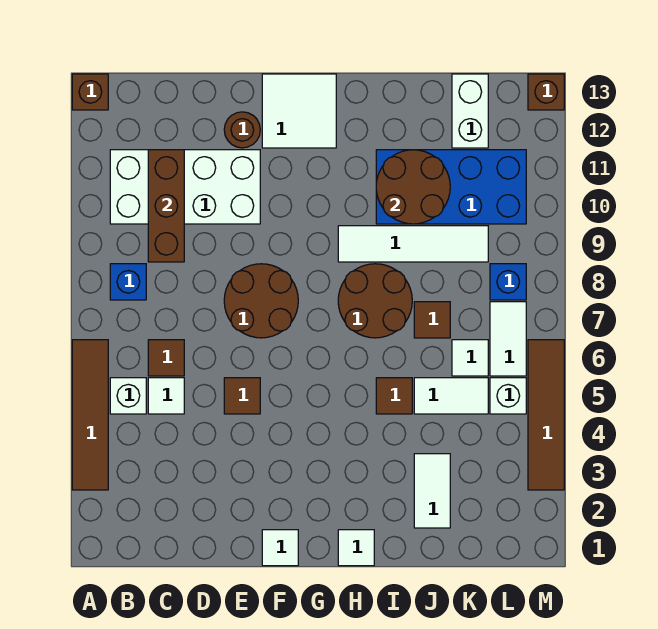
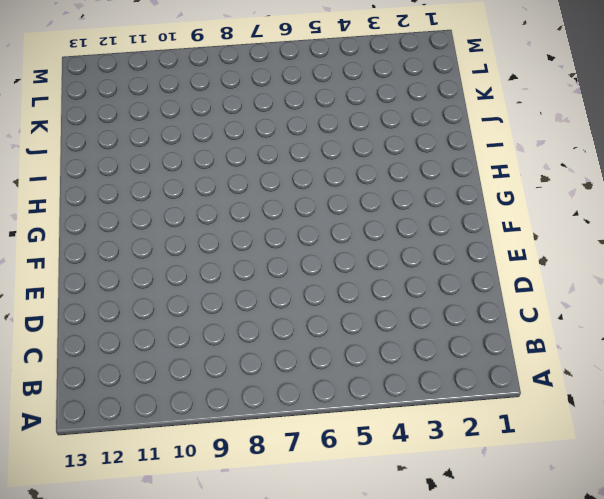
none -> brown 1x4 tile [72,340,108,490]
none -> brown 1x1 brick [72,74,108,110]
none -> white 1x1 brick [110,378,146,414]

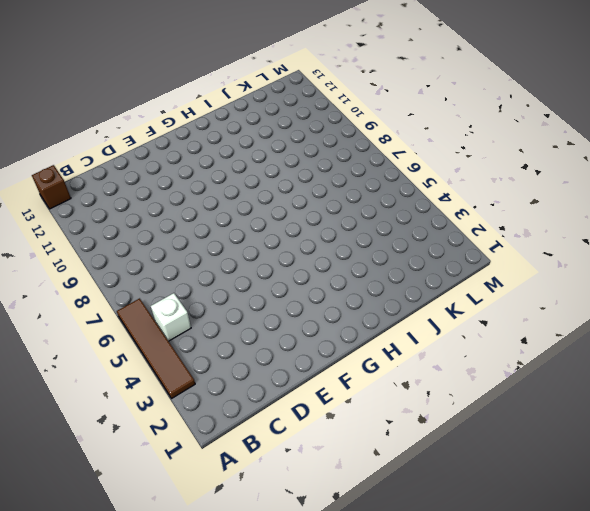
none -> blue 1x1 brick [110,264,146,300]
none -> white 2x4 brick [110,150,260,224]
none -> white 1x1 tile [148,378,184,414]

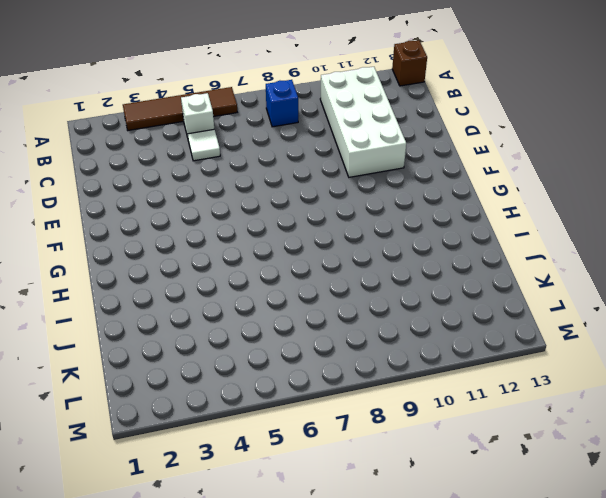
none -> brown 1x1 tile [148,340,184,376]
none -> brown 1x1 tile [224,378,260,414]
none -> brown 2x2 round brick [224,264,298,338]

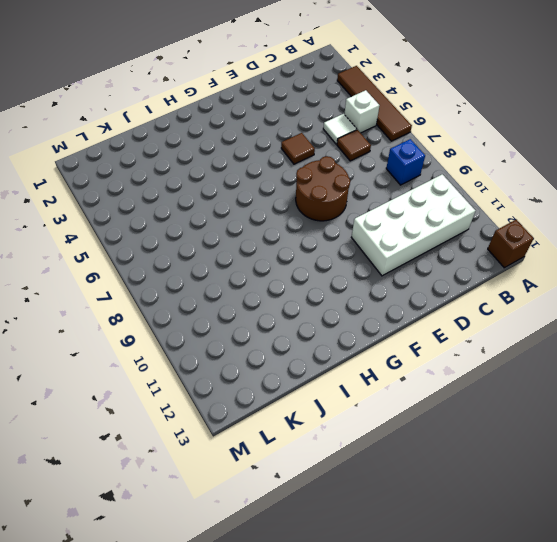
none -> brown 1x1 round brick [224,112,260,148]
none -> white 1x1 tile [262,530,298,566]
none -> white 2x2 tile [262,74,336,148]

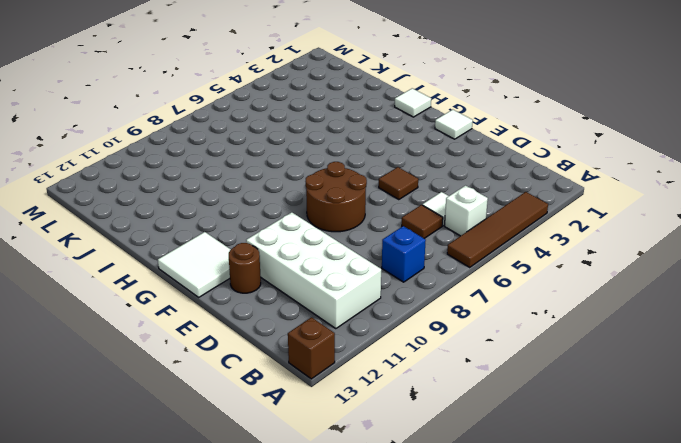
none -> brown 2x2 round brick [338,264,412,338]
none -> white 1x4 tile [338,226,488,262]
none -> brown 1x1 tile [376,378,412,414]

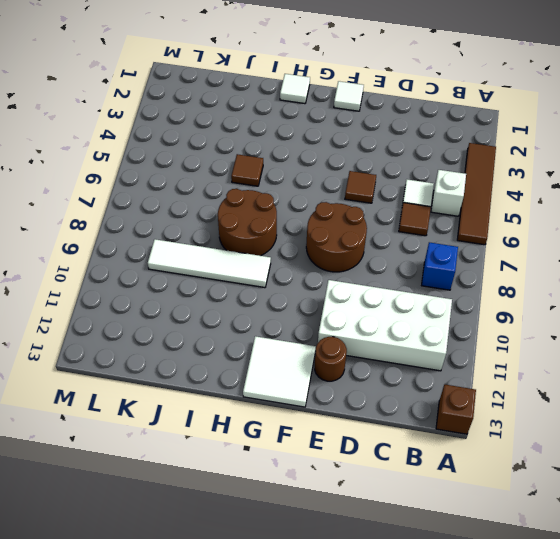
none -> blue 2x4 brick [376,150,526,224]
none -> white 1x2 tile [414,454,450,528]
none -> white 1x2 tile [414,378,488,414]

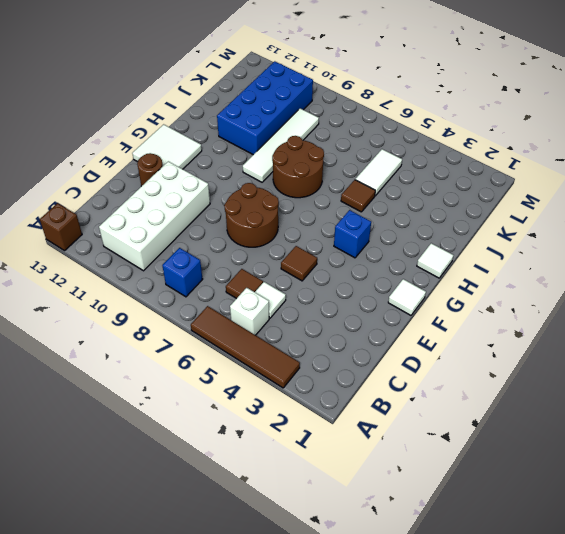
blue 1x1 brick [334,210,371,258] -> blue 1x1 brick moved to [490,264,526,300]
none -> white 1x2 tile [414,454,450,528]
none -> brown 1x1 tile [414,302,450,338]
none -> white 1x1 tile [452,340,488,376]

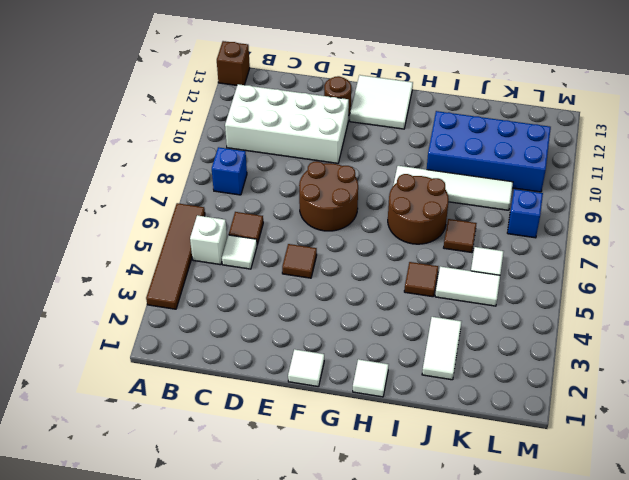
none -> white 1x2 brick [452,74,488,148]
none -> white 1x1 brick [490,378,526,414]
none -> white 1x2 tile [490,302,526,376]

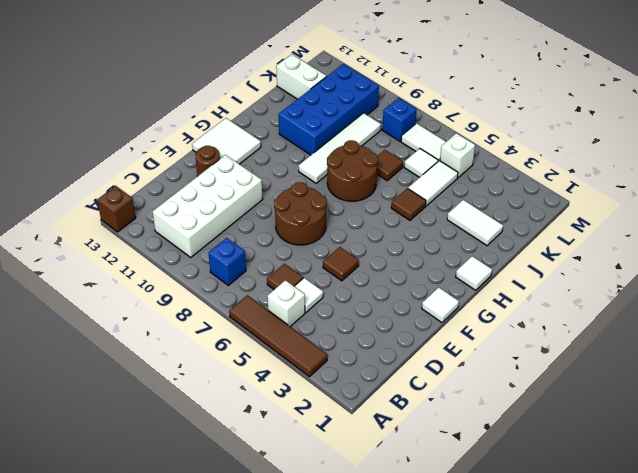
none -> brown 1x4 tile [528,340,564,490]
none -> brown 1x1 brick [528,74,564,110]
none -> brown 1x3 brick [148,150,184,262]

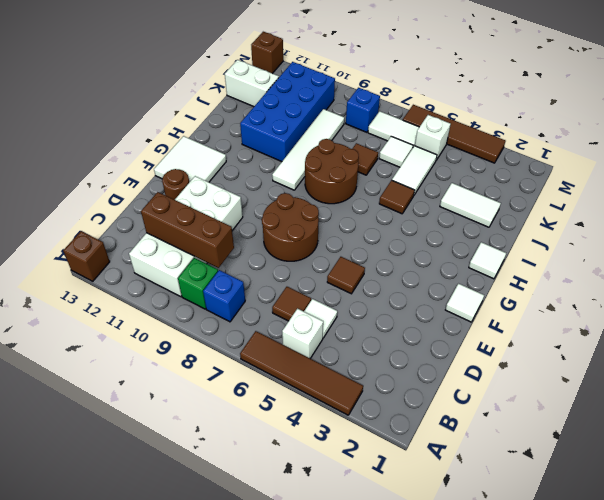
green 1x1 brick [178,258,218,309] -> none
none -> brown 2x2 round brick [376,150,450,224]

